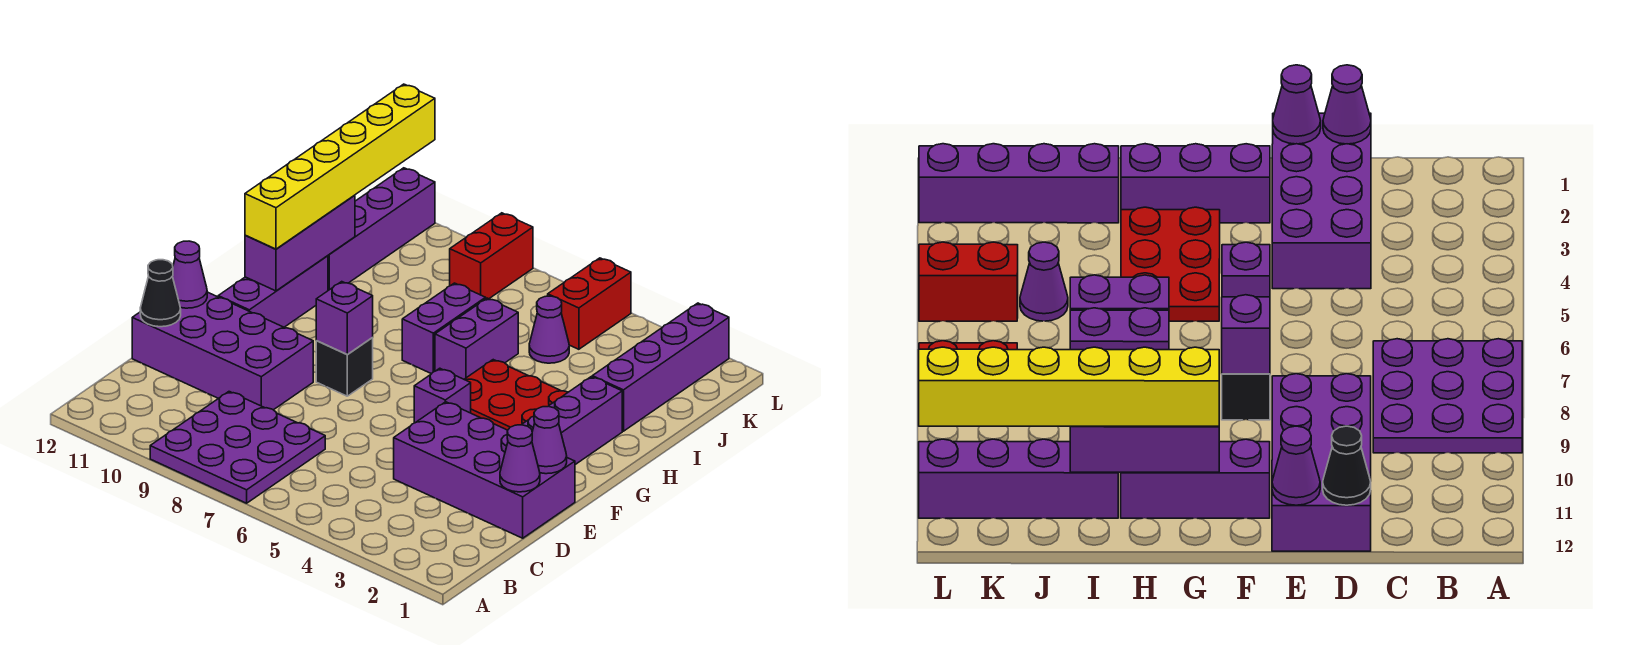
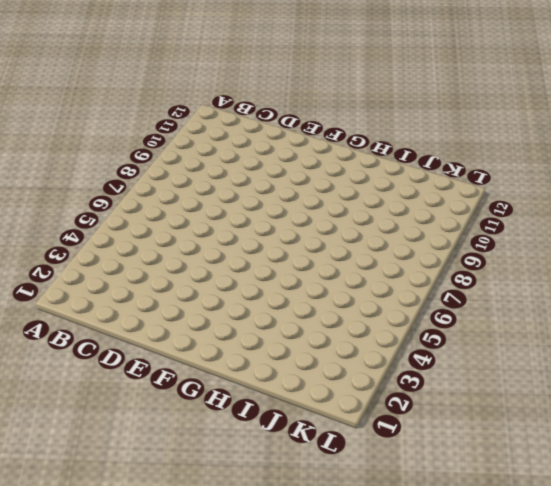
none -> purple 3x3 plate [150,392,325,503]
none -> purple 2x4 brick [394,402,575,538]
none -> purple 2x4 brick [132,292,313,410]

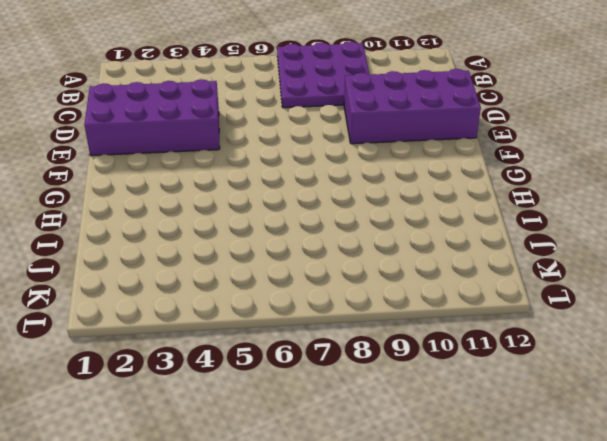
none -> purple 1x3 brick [522,377,622,465]
none -> purple 1x1 brick [414,368,471,423]
none -> black 1x1 brick [316,338,373,396]

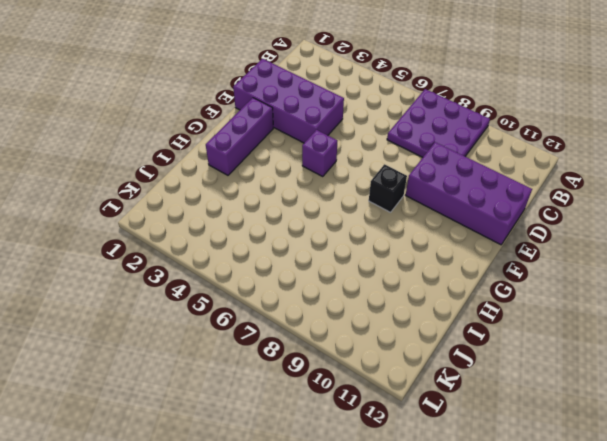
none -> purple 1x3 brick [218,256,328,327]
none -> red 2x3 plate [464,360,568,430]
none -> purple 1x2 brick [435,298,518,379]

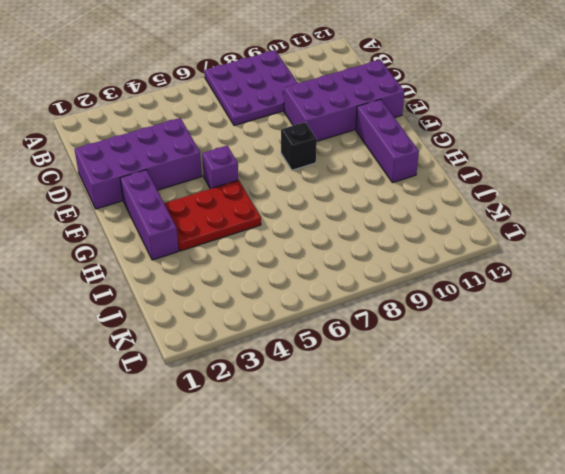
none -> purple 1x2 brick [435,298,518,379]
none -> purple 1x2 brick [402,283,486,374]
none -> purple 1x4 brick [592,303,729,431]

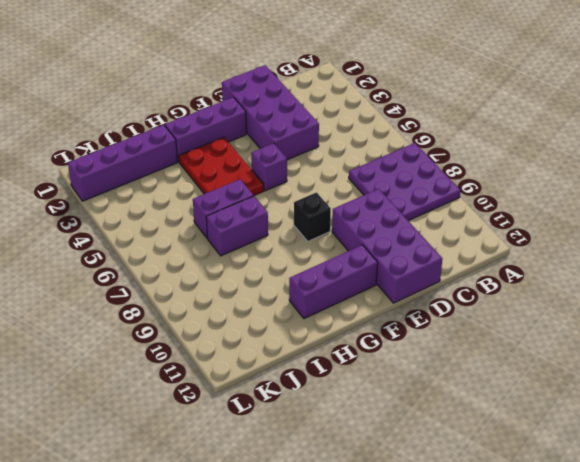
none -> purple 1x4 brick [328,168,435,290]
none -> purple 1x1 cone [529,296,569,363]
none -> red 1x2 brick [548,258,631,349]

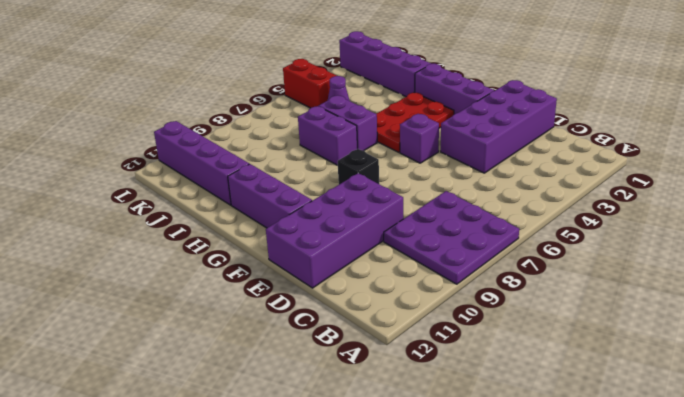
none -> red 1x2 brick [450,213,533,299]
none -> purple 1x1 cone [500,425,540,492]
none -> black 1x1 cone [140,260,181,327]

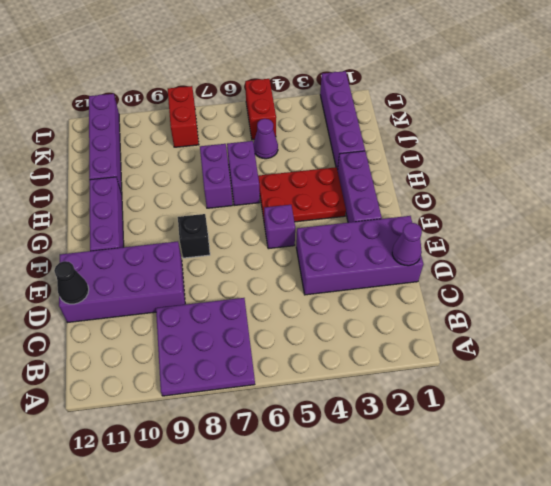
none -> purple 1x1 cone [532,406,567,474]
none -> purple 1x1 cone [173,241,207,308]
none -> purple 1x1 brick [316,282,373,355]

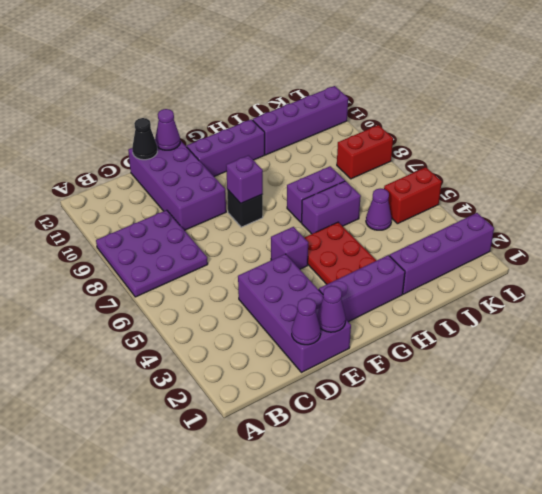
none -> purple 1x3 brick [245,195,355,291]
none -> yellow 1x6 brick [245,84,435,249]

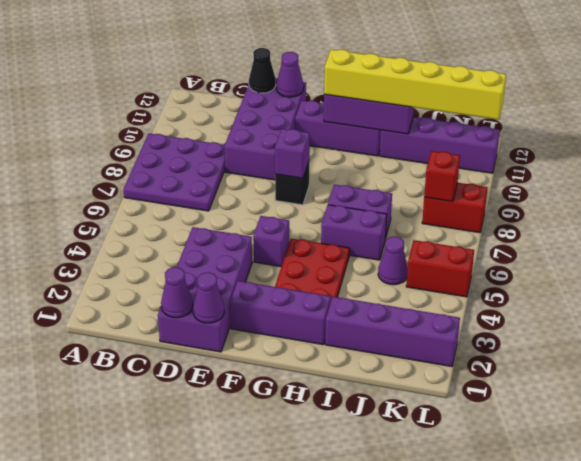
red 1x1 brick [424,151,460,201] -> none

